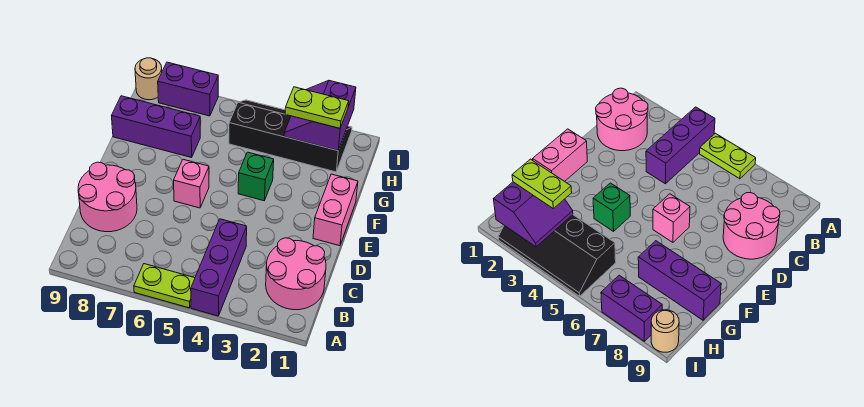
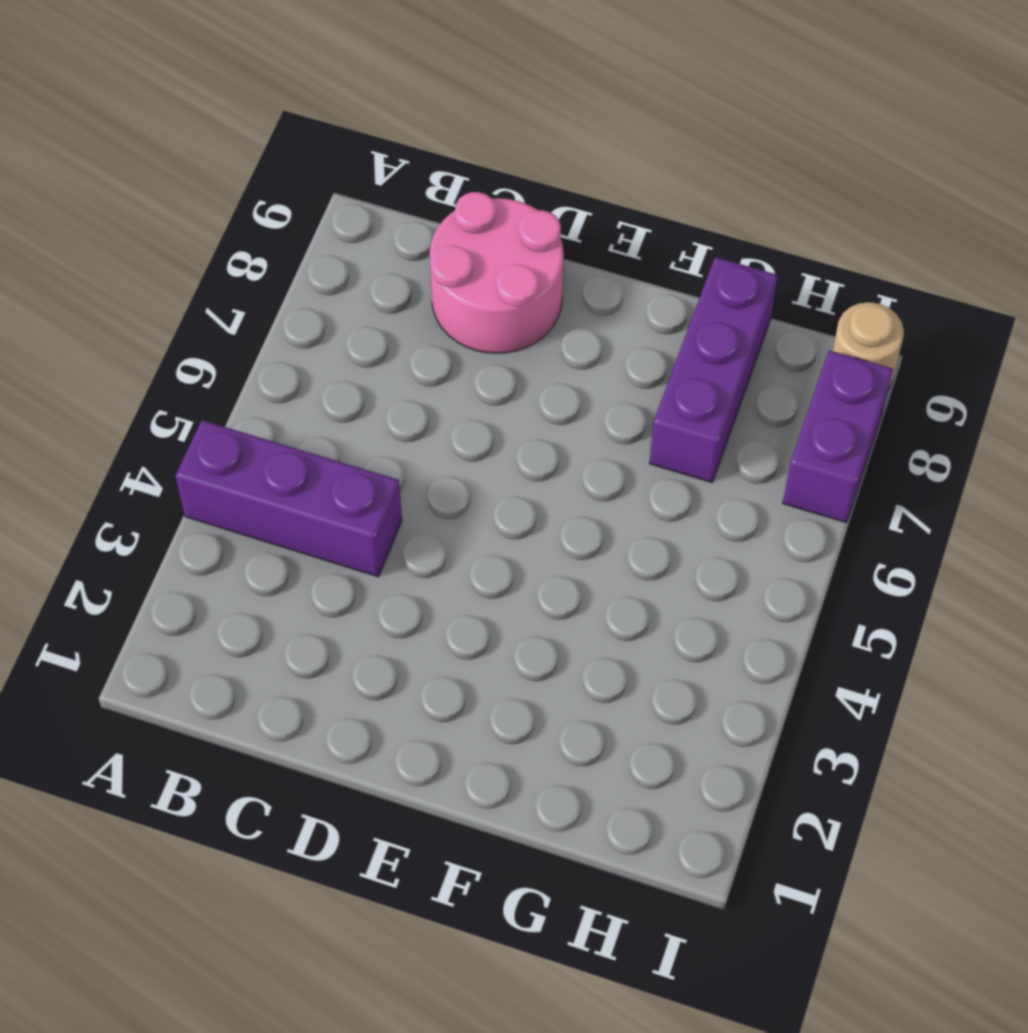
none -> lime 1x2 plate [134,264,195,308]
none -> pink 2x2 round brick [266,238,326,310]
none -> pink 1x2 brick [313,174,358,246]

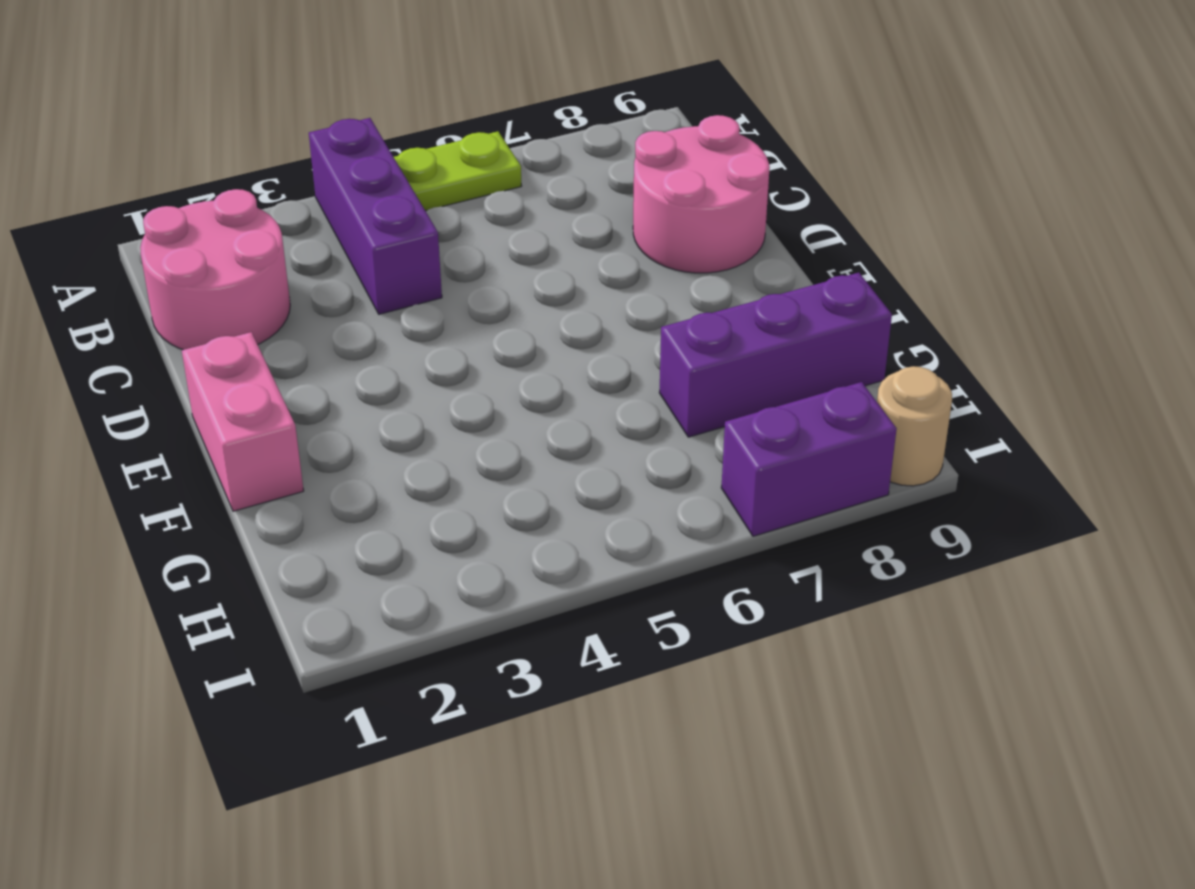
none -> pink 1x1 brick [174,159,209,208]
none -> green 1x1 brick [238,152,274,201]
none -> black 2x4 slope [229,100,352,172]

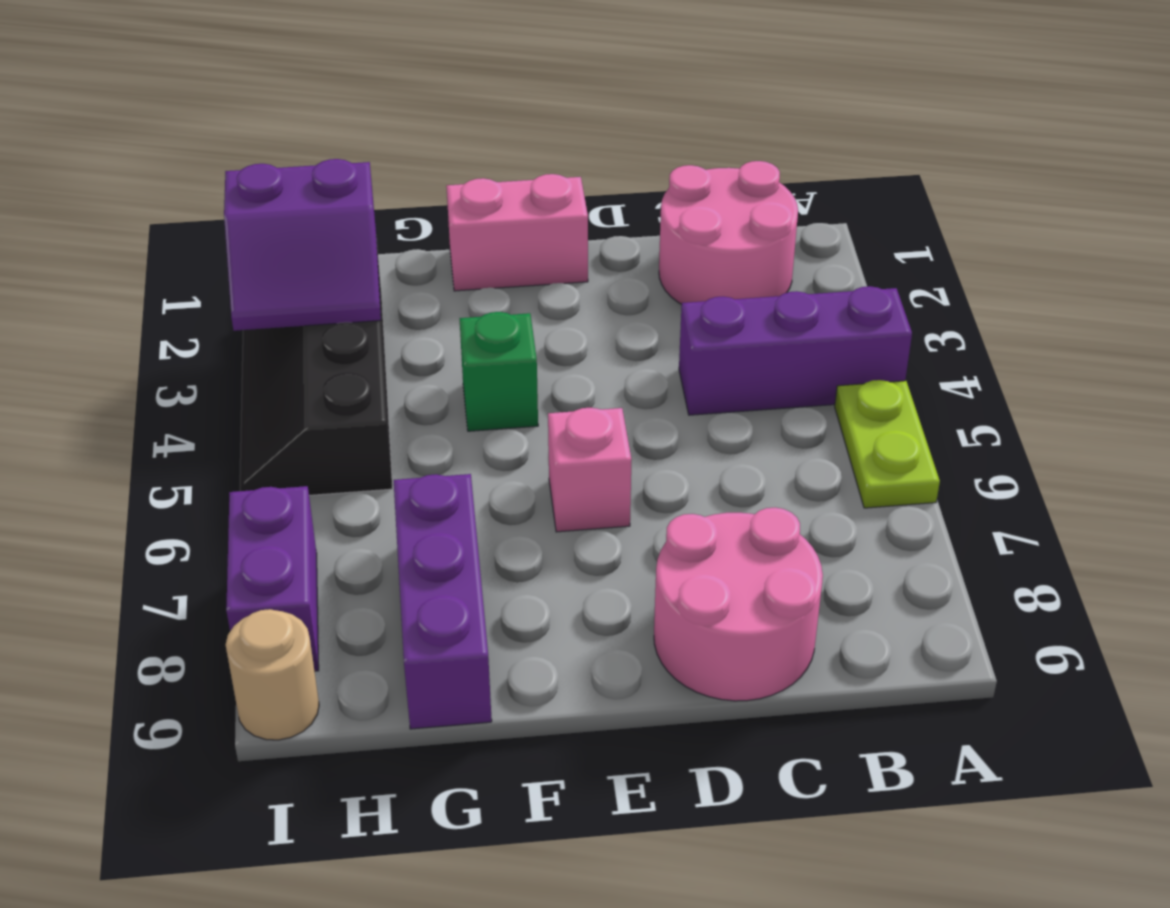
none -> lime 1x2 plate [285,87,349,128]

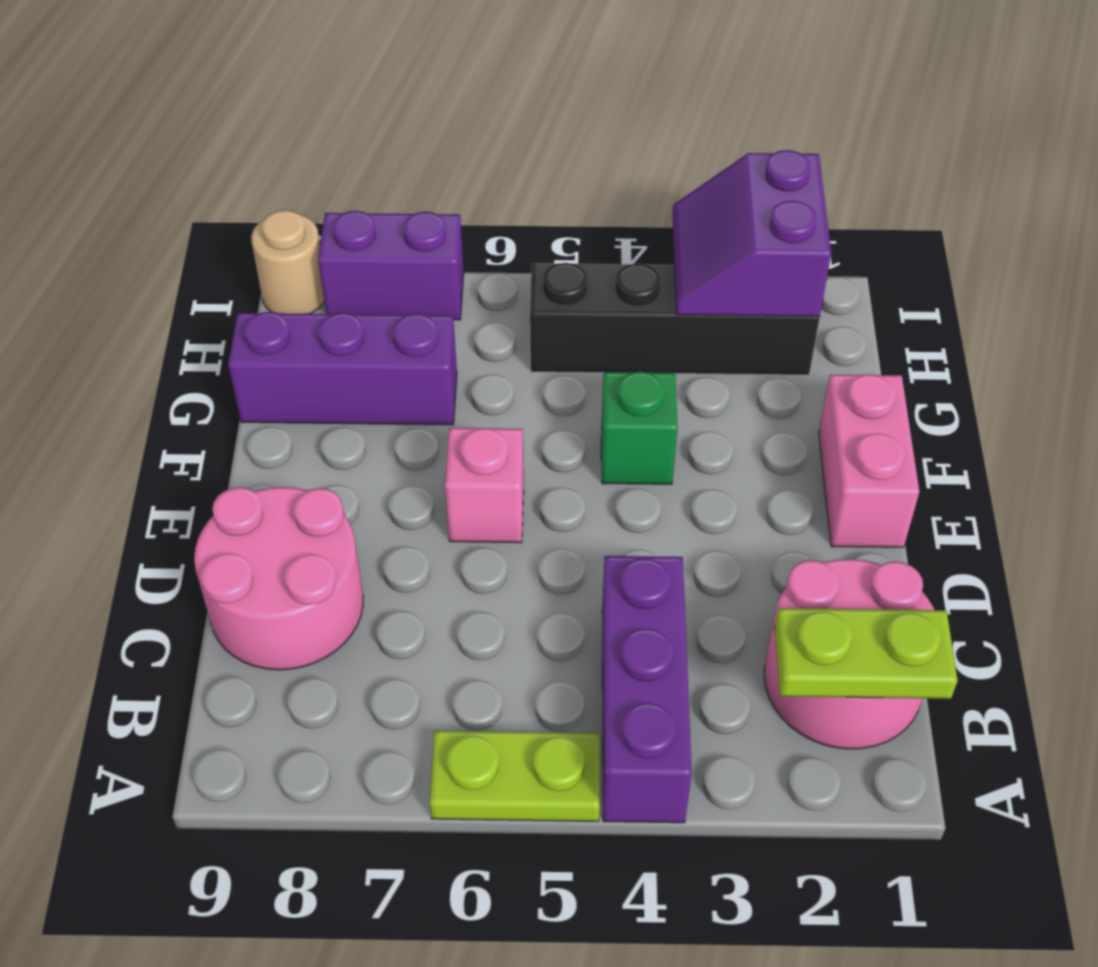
lime 1x2 plate [775,608,958,699] -> lime 1x2 plate moved to [285,87,349,128]

